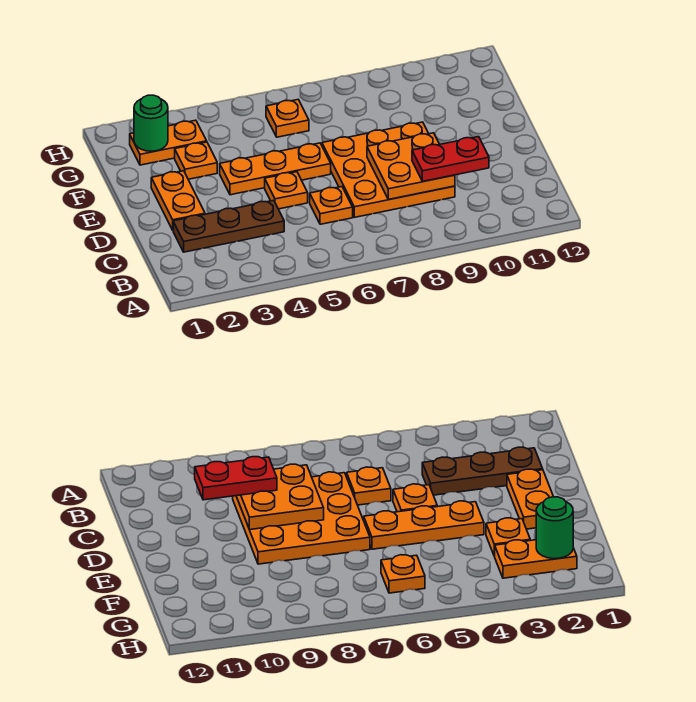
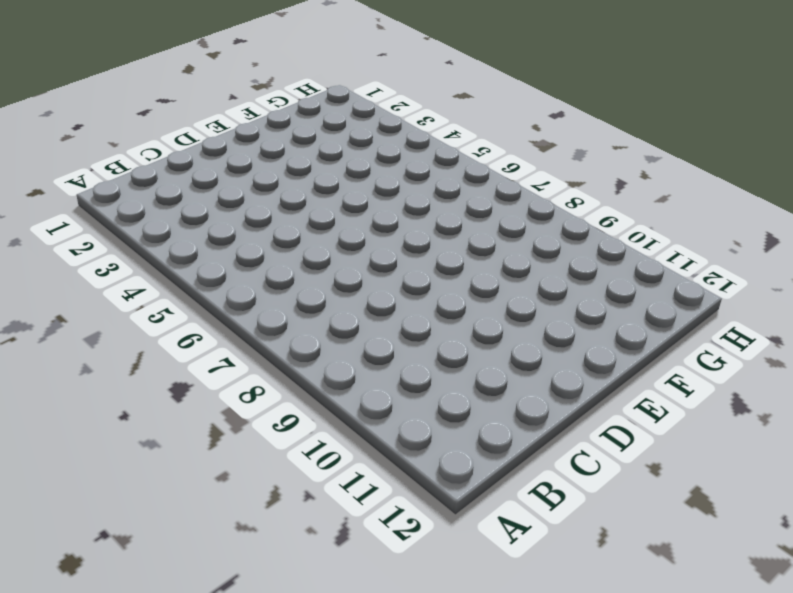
none -> brown 1x3 plate [173,200,284,252]
none -> orange 1x1 plate [310,187,353,224]
none -> orange 3x3 plate [322,122,455,217]

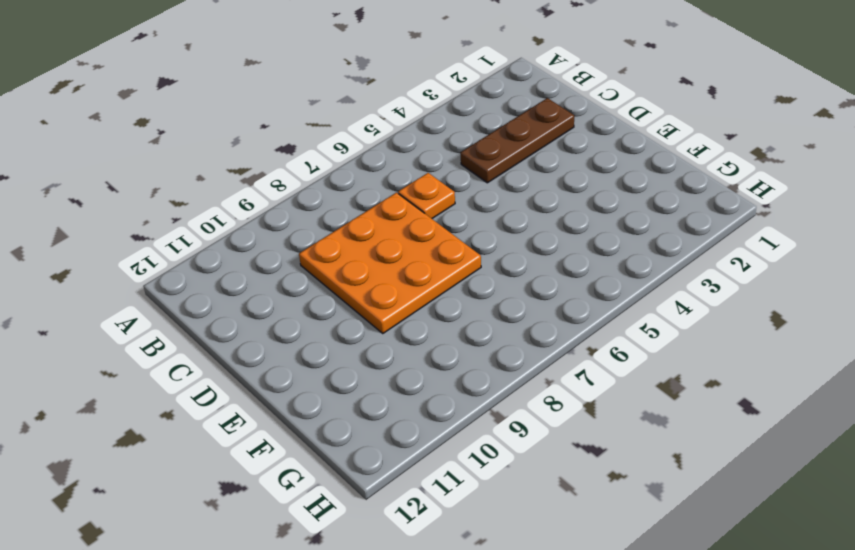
none -> orange 1x2 plate [151,171,205,230]
none -> orange 1x1 plate [265,172,308,209]
none -> orange 1x3 plate [220,143,331,195]

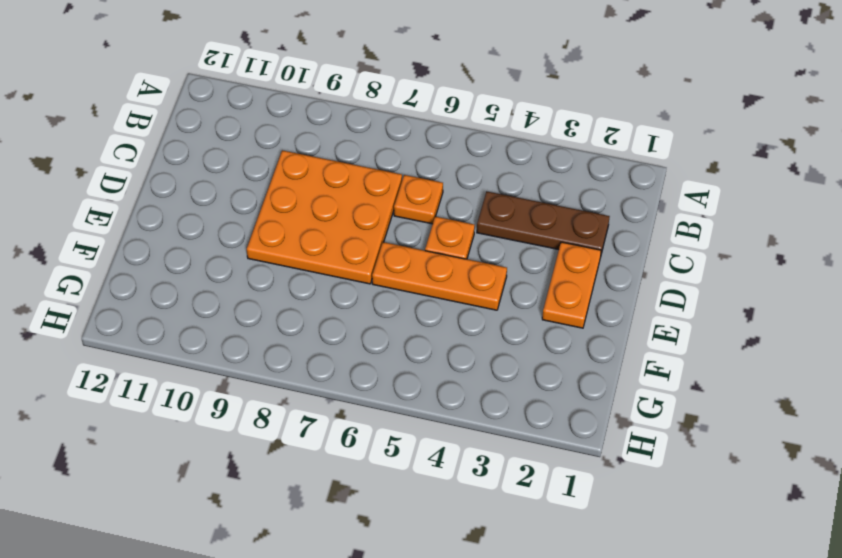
none -> orange 1x1 plate [175,142,217,179]
none -> orange 1x2 plate [130,120,207,165]
none -> orange 1x1 plate [266,100,309,137]

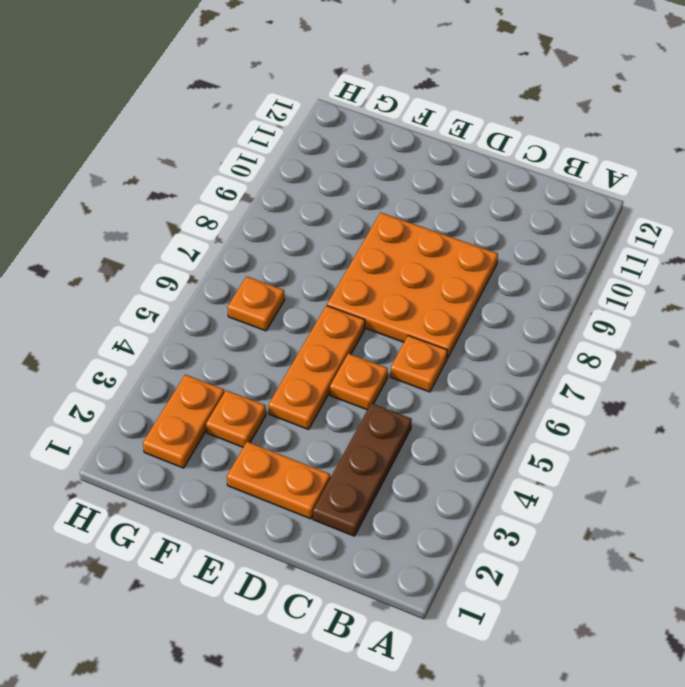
none -> orange 2x2 plate [367,133,455,199]
none -> green 1x1 round brick [134,95,168,151]
none -> red 1x2 plate [412,137,489,181]

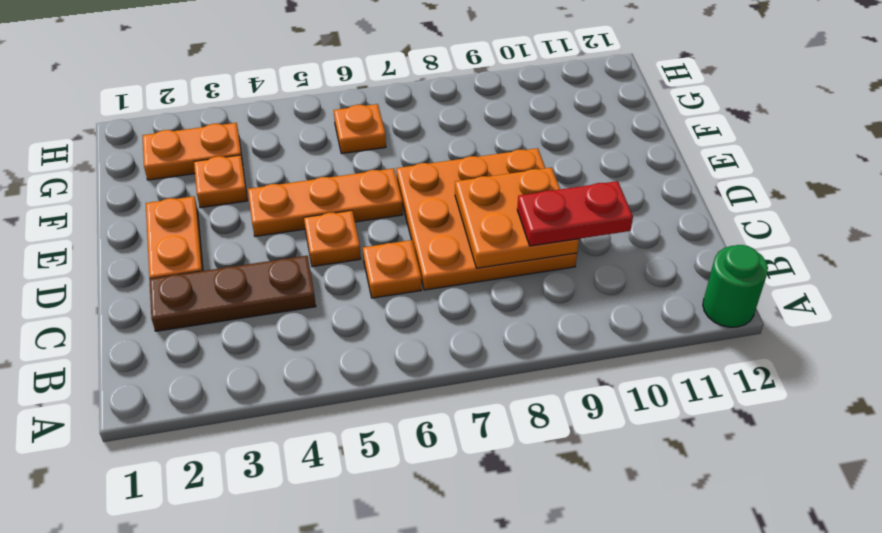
green 1x1 round brick [703,245,768,327] -> green 1x1 round brick moved to [134,95,168,151]

